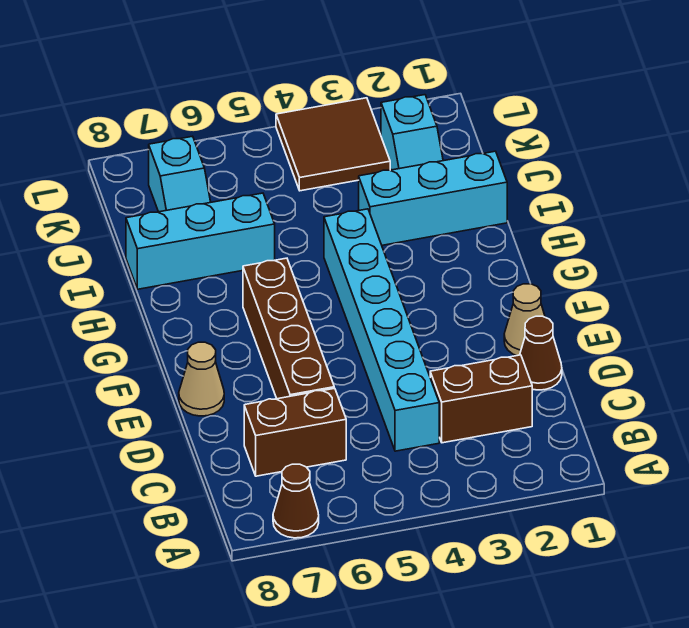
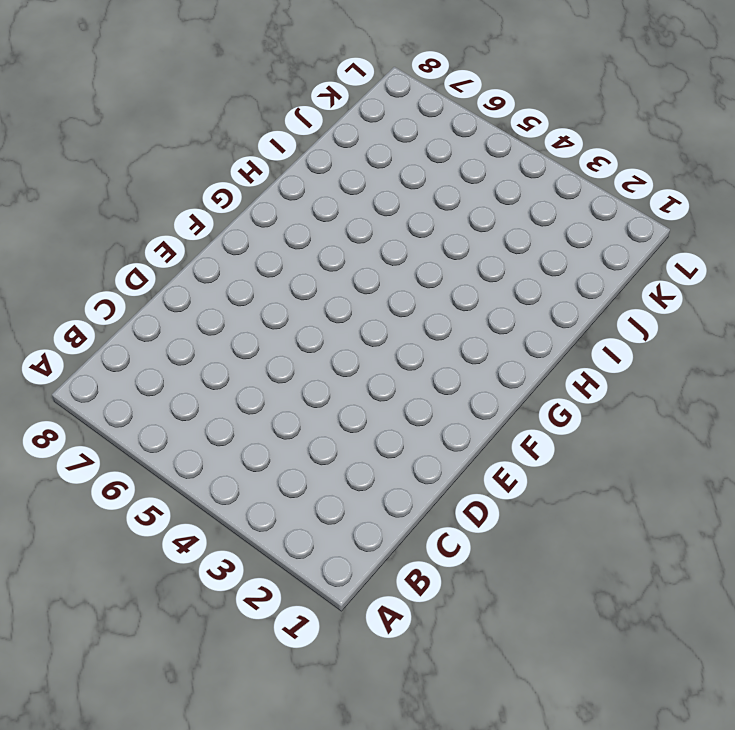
none -> brown 1x1 cone [273,464,319,538]
none -> brown 1x2 brick [430,355,532,443]
none -> cyan 1x6 brick [324,209,439,451]

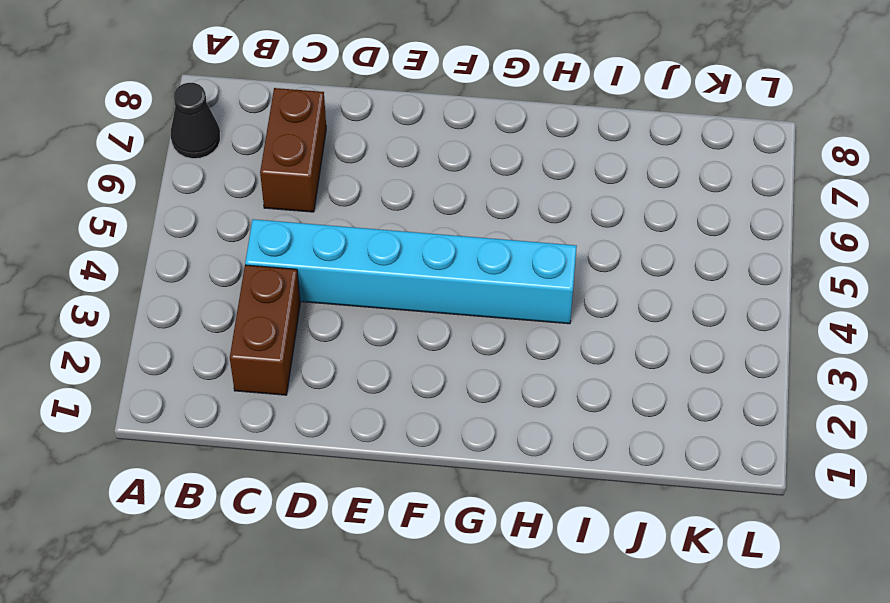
black 1x1 cone [171,83,220,159] -> brown 1x1 cone [273,464,319,538]
none -> brown 1x1 cone [520,316,562,390]
none -> brown 1x4 brick [243,258,334,399]
none -> tan 1x1 cone [504,284,545,356]

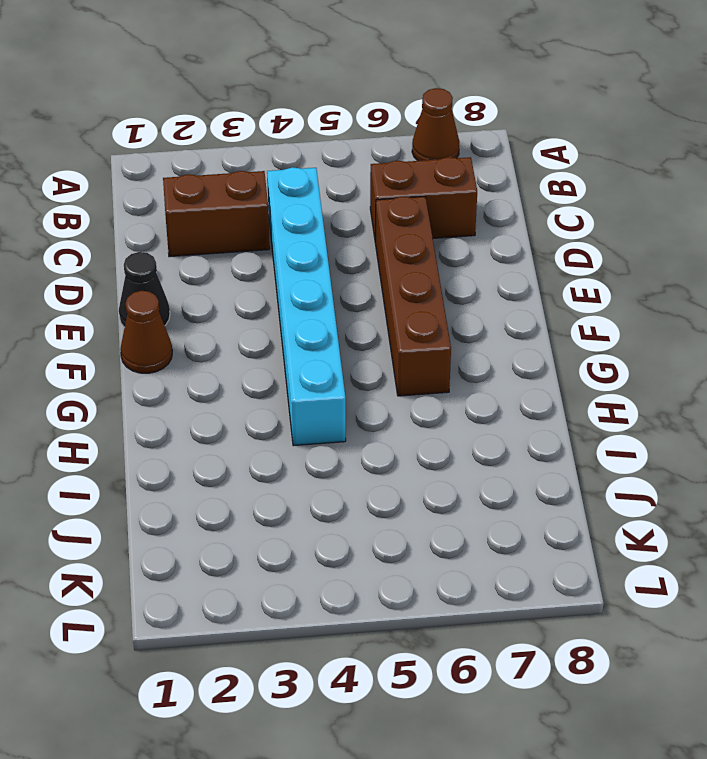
black 1x1 cone [119,252,170,327] -> tan 1x1 cone [504,284,545,356]
brown 1x1 cone [120,291,172,373] -> brown 1x1 cone moved to [520,316,562,390]
none -> tan 1x1 cone [179,342,224,416]
none -> cyan 1x3 brick [359,151,507,245]
none -> cyan 1x3 brick [126,193,275,289]

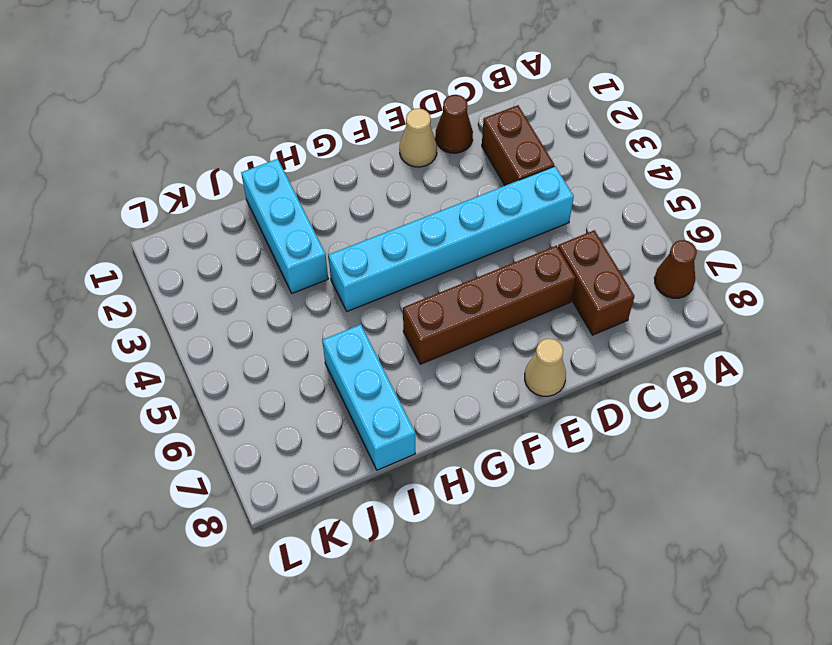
none -> cyan 1x2 slope [381,95,443,170]
none -> cyan 1x2 slope [149,136,211,212]
none -> brown 2x2 tile [276,98,390,191]

